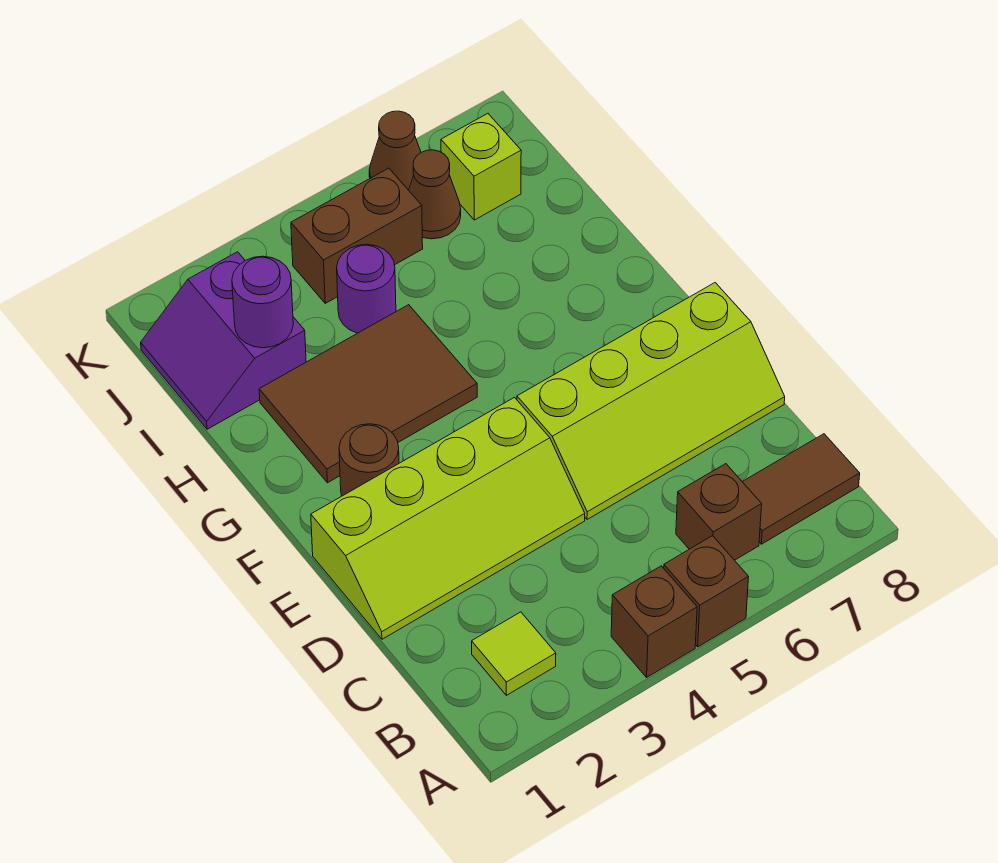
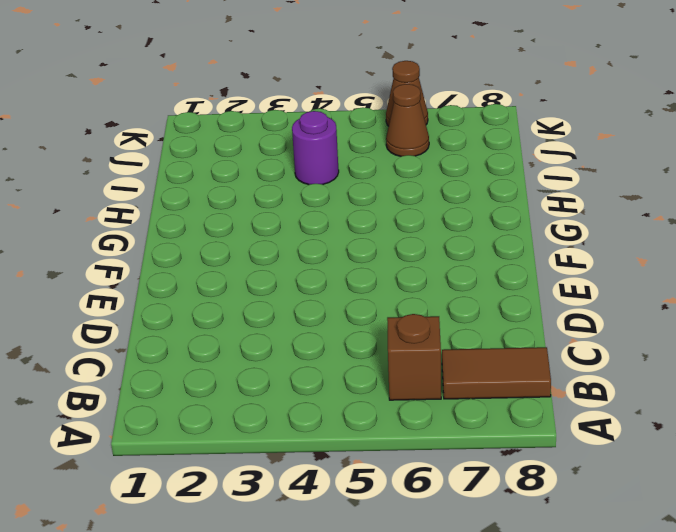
none -> brown 1x1 brick [611,566,697,677]
none -> brown 1x1 brick [664,536,748,647]
none -> lime 1x1 tile [472,612,556,695]

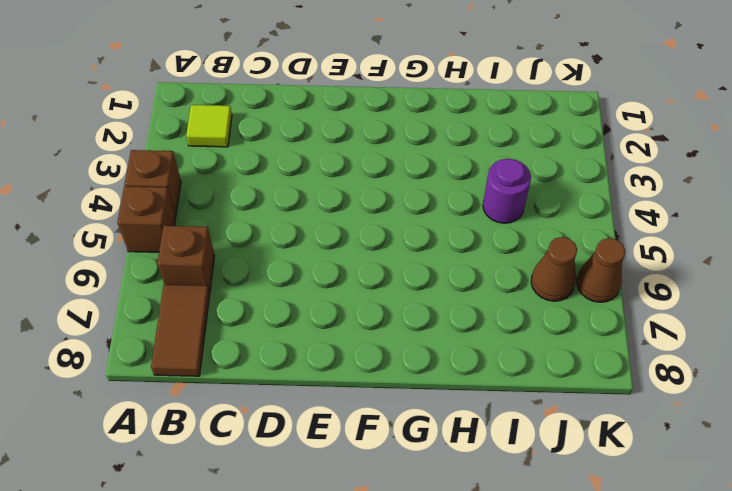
none -> lime 2x4 slope [311,398,585,639]
none -> lime 2x4 slope [517,283,785,519]
none -> brown 1x1 round brick [339,424,399,496]

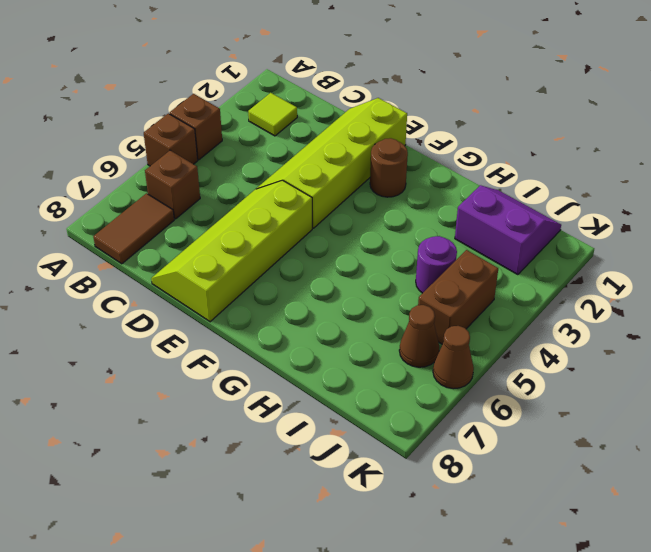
none -> brown 2x3 tile [259,305,477,483]
none -> lime 1x1 brick [441,114,521,220]
none -> purple 1x1 round brick [232,256,293,348]

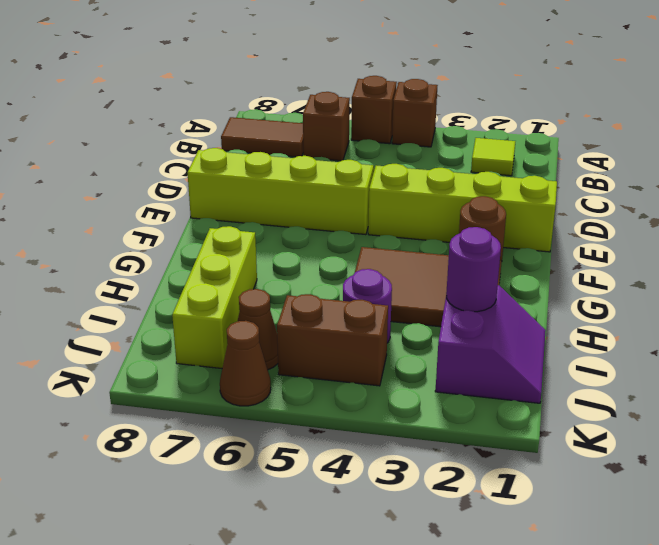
lime 1x3 brick [172,226,257,368] -> lime 1x1 brick [441,114,521,220]

